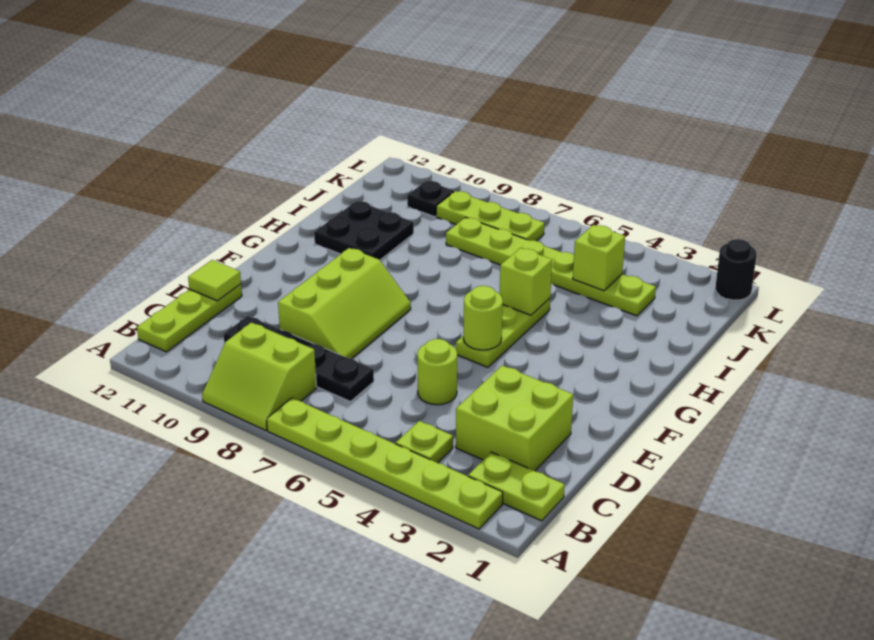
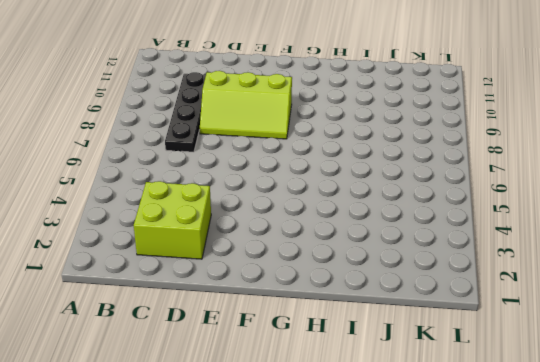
none -> lime 1x6 plate [267,398,503,529]
none -> lime 2x2 slope [202,322,316,430]
none -> lime 1x2 plate [468,452,565,521]

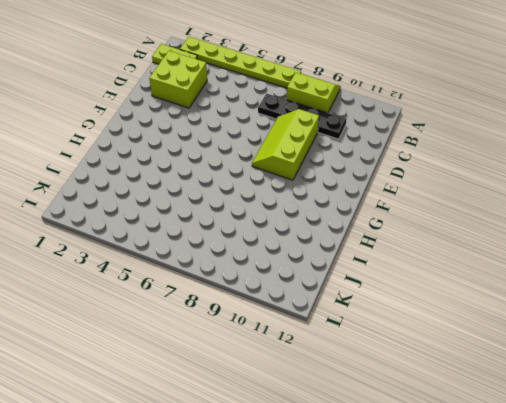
none -> lime 1x1 plate [396,421,453,463]
none -> lime 1x3 plate [137,284,242,352]
none -> lime 1x1 round brick [417,339,457,405]

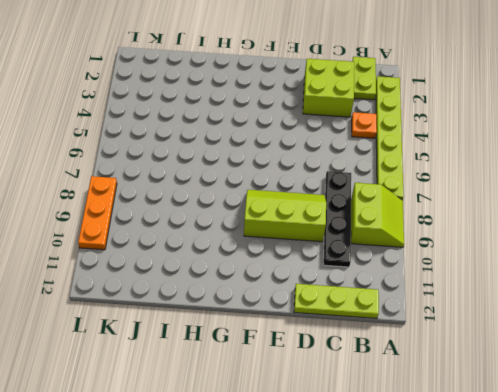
orange 1x1 plate [352,112,377,138] -> lime 1x1 plate [396,421,453,463]
orange 1x3 plate [78,176,117,250] -> none
none -> lime 1x1 round brick [417,339,457,405]
none -> lime 1x3 plate [456,298,550,367]
none -> black 2x2 plate [314,201,414,260]

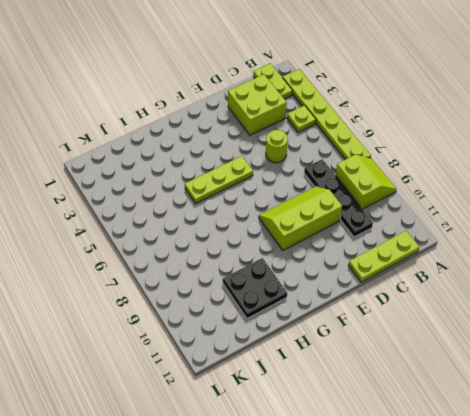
none -> lime 1x6 plate [446,217,656,316]
none -> lime 1x3 plate [436,191,544,241]
none -> black 1x1 plate [407,181,454,217]

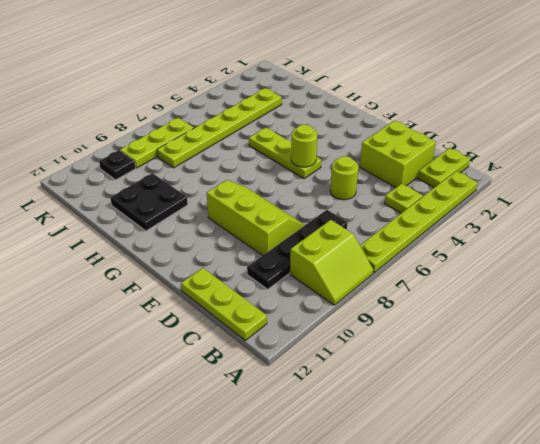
none -> black 1x1 round brick [715,239,757,300]
none -> lime 1x1 tile [188,260,241,301]
none -> lime 1x1 brick [500,248,552,315]

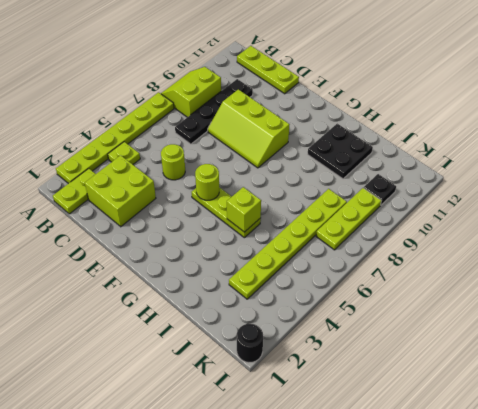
none -> lime 1x1 tile [188,260,241,301]
none -> lime 1x1 brick [573,225,625,291]

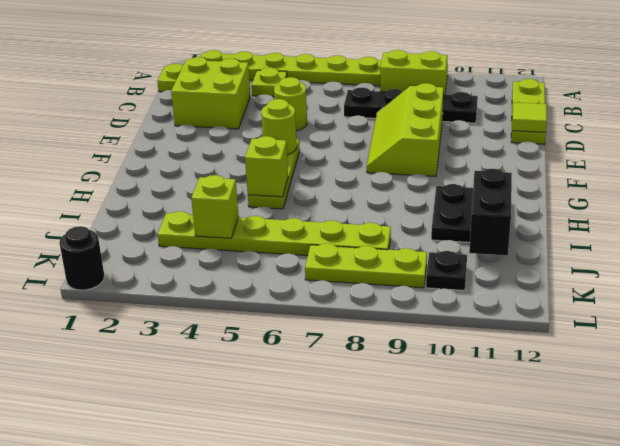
black 1x2 brick [469,169,512,256] -> none

